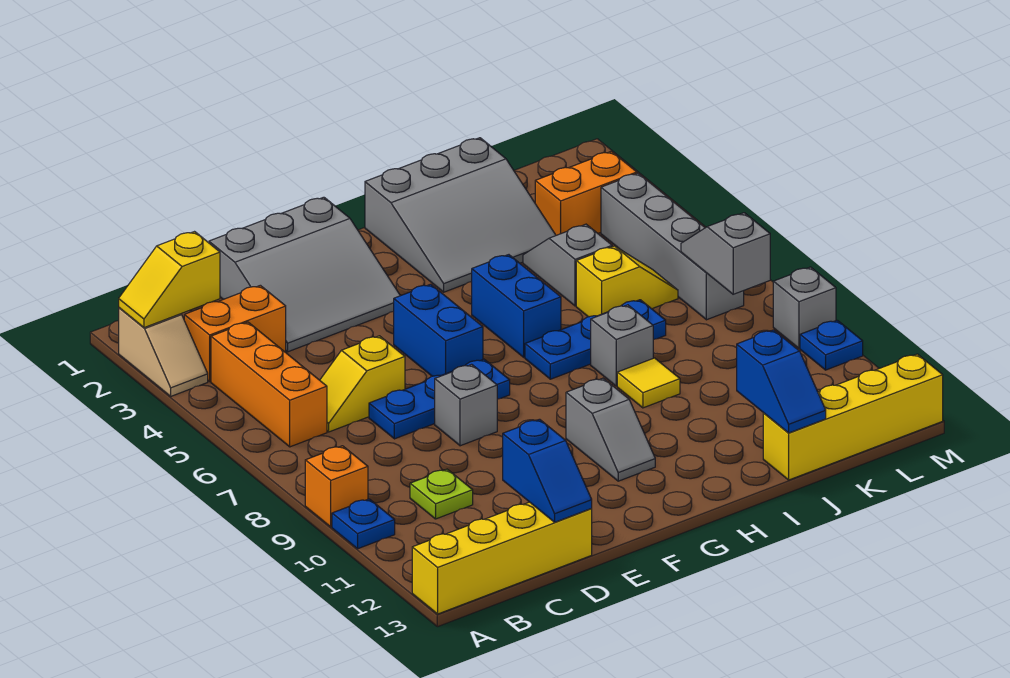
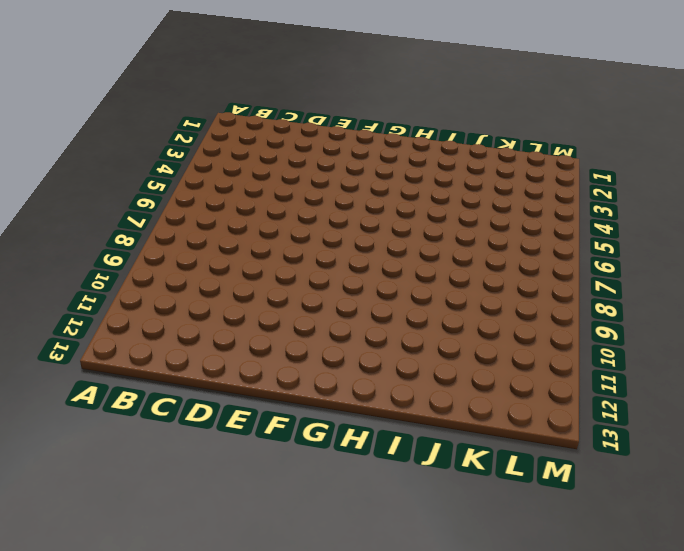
none -> tan 1x2 slope [119,308,208,396]
none -> orange 1x1 brick [305,446,368,527]
none -> blue 1x1 plate [332,499,395,549]

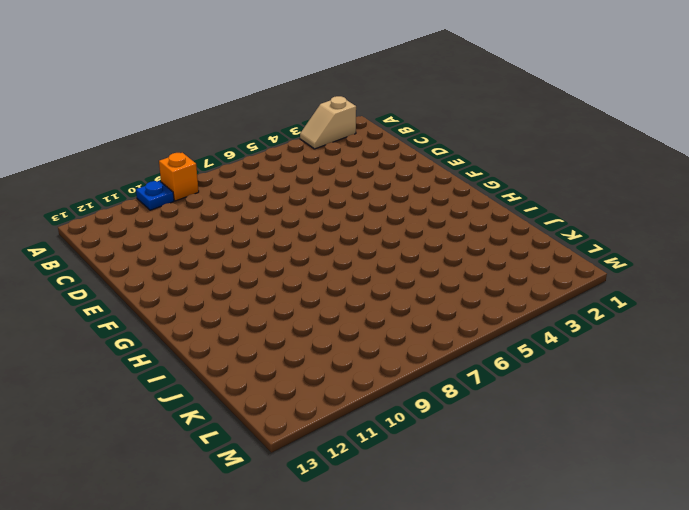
none -> yellow 1x4 brick [412,502,592,614]
none -> orange 1x2 brick [184,285,286,381]
none -> orange 1x3 brick [211,322,327,447]

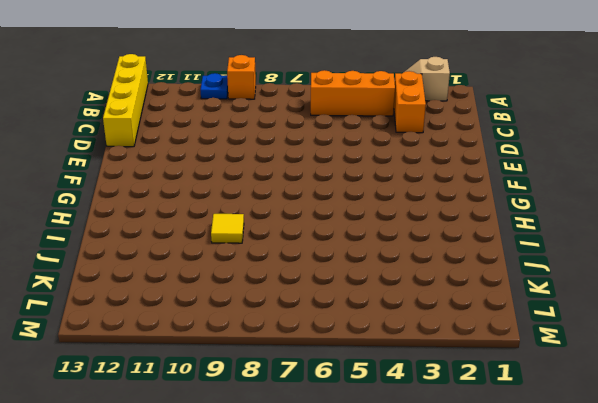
none -> yellow 1x2 slope [320,336,405,432]
none -> lime 1x1 plate [410,469,473,519]
none -> grey 3x3 slope [209,197,400,352]

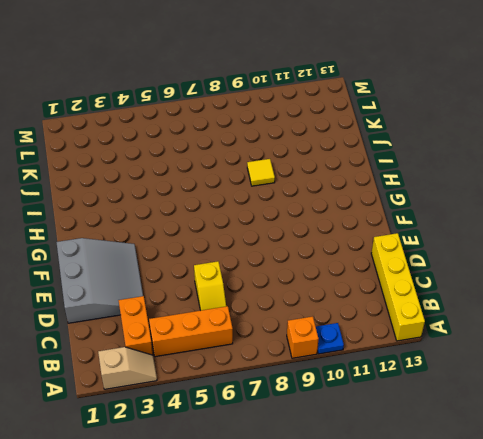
none -> lime 1x1 plate [410,469,473,519]
none -> blue 1x3 plate [369,359,510,439]
none -> grey 1x1 brick [435,364,497,446]

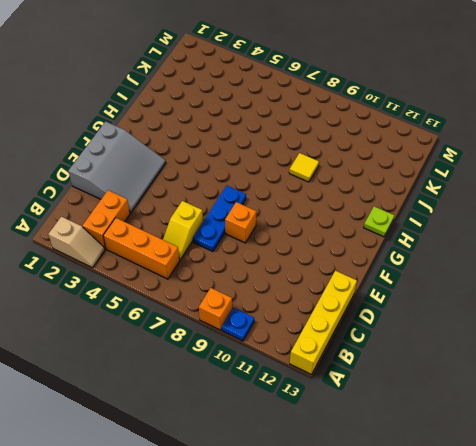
orange 1x1 brick [225,202,256,243] -> grey 1x1 brick [435,364,497,446]
lime 1x1 plate [364,206,394,237] -> lime 1x1 plate moved to [410,469,473,519]
none -> blue 1x2 brick [394,284,483,376]
none -> grey 1x2 slope [566,378,655,481]
none -> grey 3x3 slope [365,138,556,292]

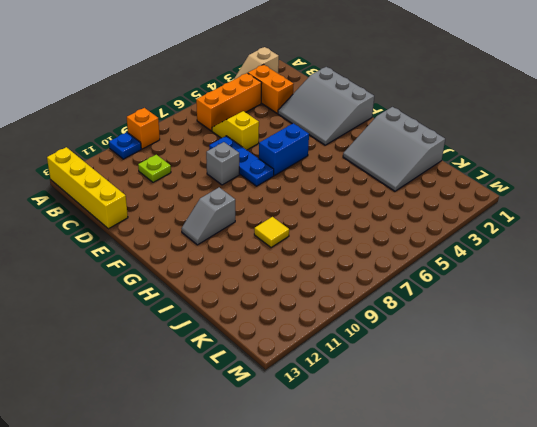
none -> blue 1x2 brick [472,255,561,357]
none -> blue 1x3 plate [525,300,666,379]
none -> grey 1x1 brick [591,305,653,386]

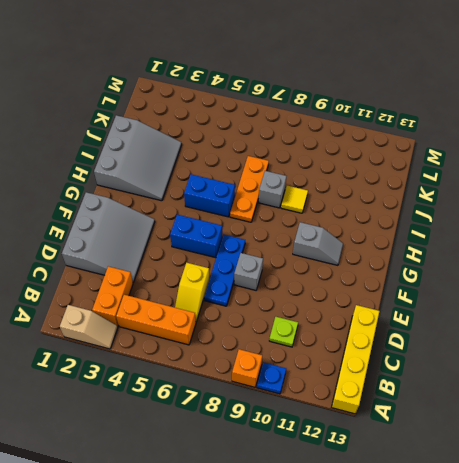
orange 1x3 plate [230,156,269,222] -> blue 1x3 plate [525,300,666,379]
none -> grey 1x2 slope [523,224,612,306]
none -> yellow 1x2 slope [576,246,678,317]
none -> yellow 1x4 brick [763,354,943,480]

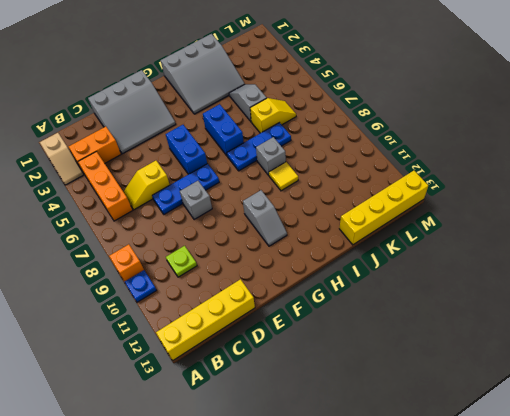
none -> orange 1x2 brick [535,151,637,235]
none -> grey 1x4 brick [601,173,744,320]
none -> grey 1x1 brick [773,267,836,348]

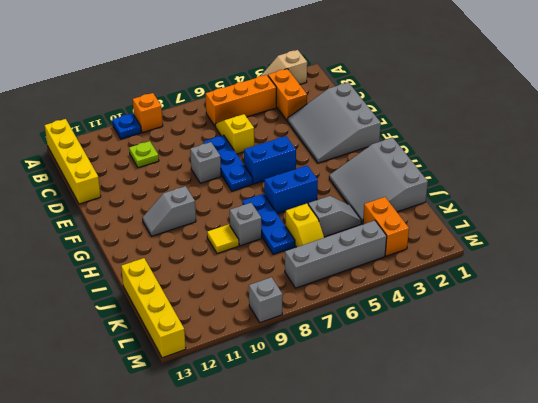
none -> blue 1x1 plate [800,320,863,370]
none -> yellow 1x2 slope [119,232,220,328]
none -> blue 1x2 slope [503,419,592,522]

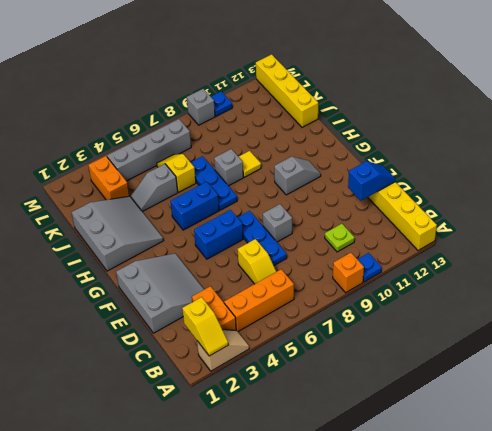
none -> blue 1x2 slope [737,330,826,433]
none -> grey 1x2 slope [681,213,770,294]

